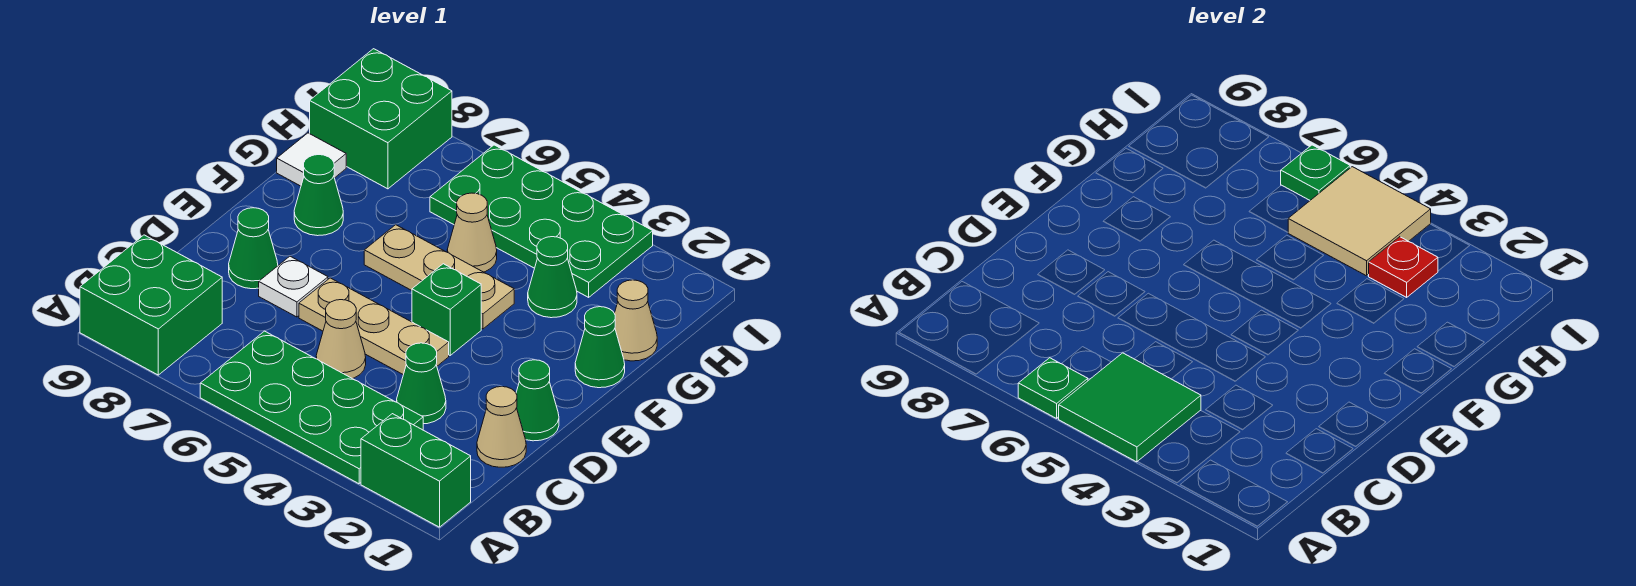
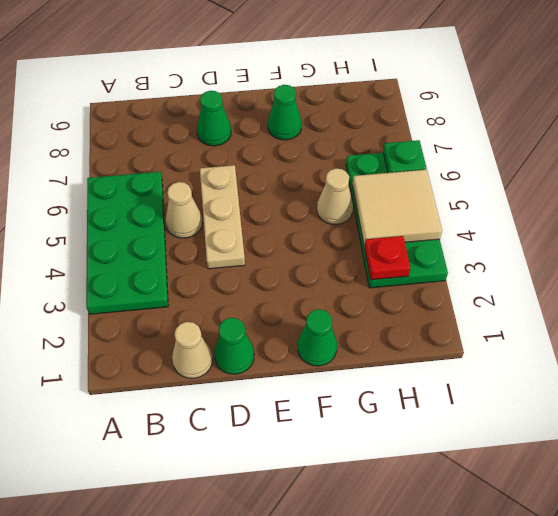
none -> green 1x2 brick [361,414,471,527]
none -> green 2x2 brick [80,235,222,375]
none -> green 1x1 cone [397,343,446,424]

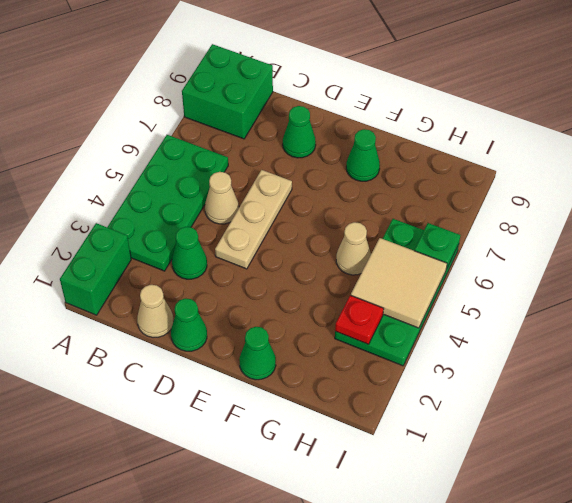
none -> white 1x1 plate [259,256,328,317]
none -> green 1x1 brick [412,264,481,355]
none -> tan 1x3 plate [364,225,514,329]

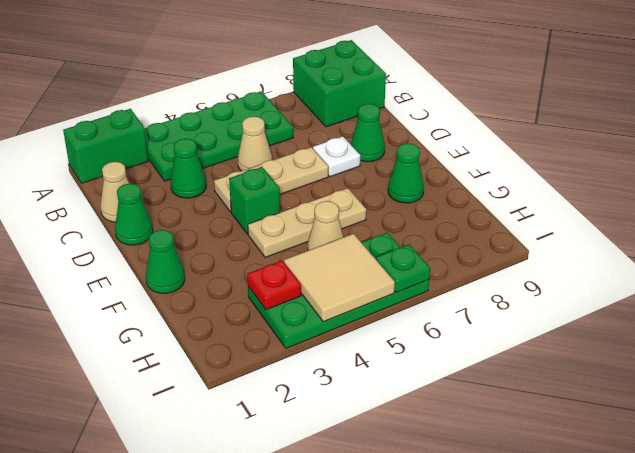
none -> tan 1x1 cone [614,280,657,361]
none -> green 1x1 cone [528,237,577,318]
none -> white 1x1 tile [277,133,346,186]

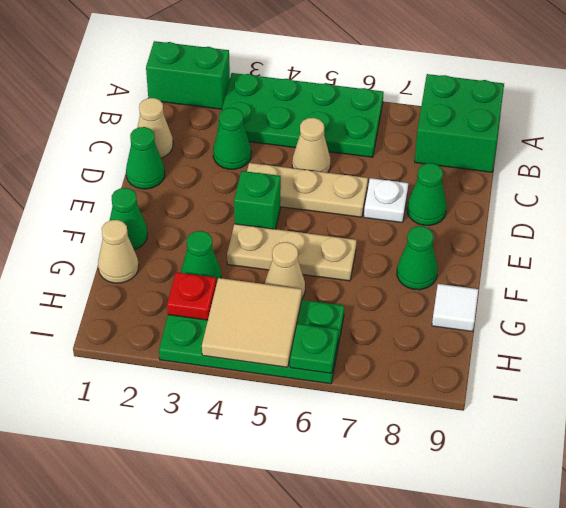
none -> green 2x2 brick [310,49,452,189]
none -> green 2x2 tile [1059,353,1201,462]
none -> green 1x1 plate [1018,358,1088,418]

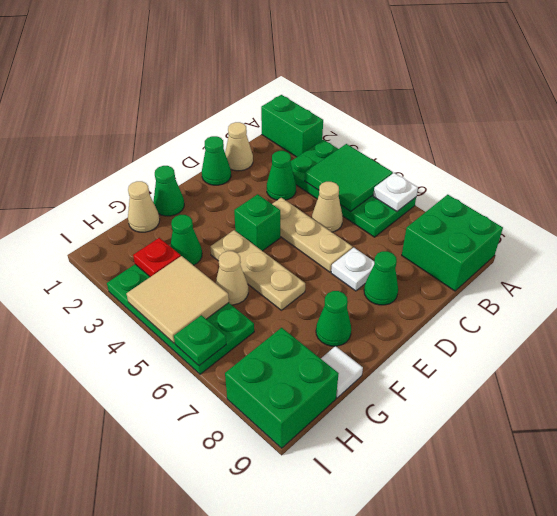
white 1x1 plate [373,173,418,211] -> green 1x1 plate [1018,358,1088,418]

